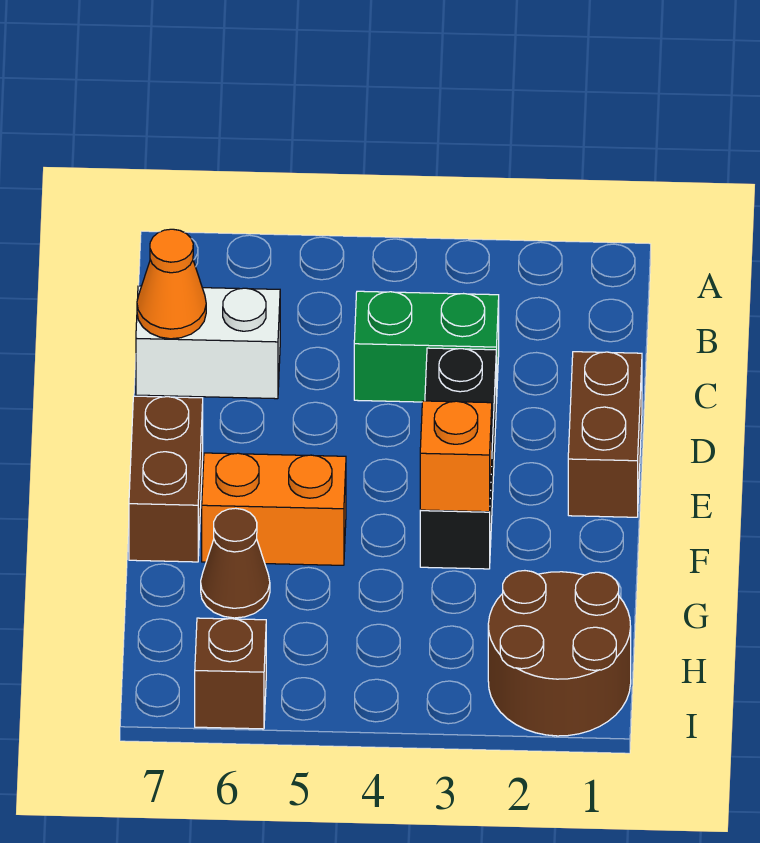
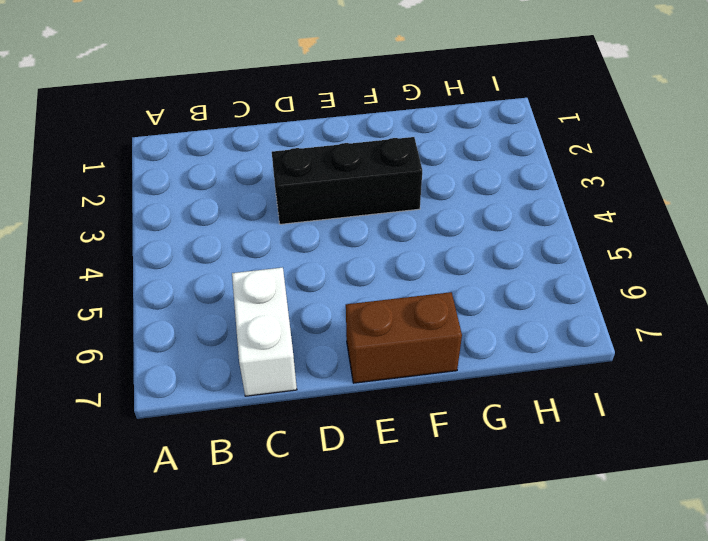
none -> green 1x2 brick [354,291,499,403]
none -> brown 1x2 brick [568,352,642,517]

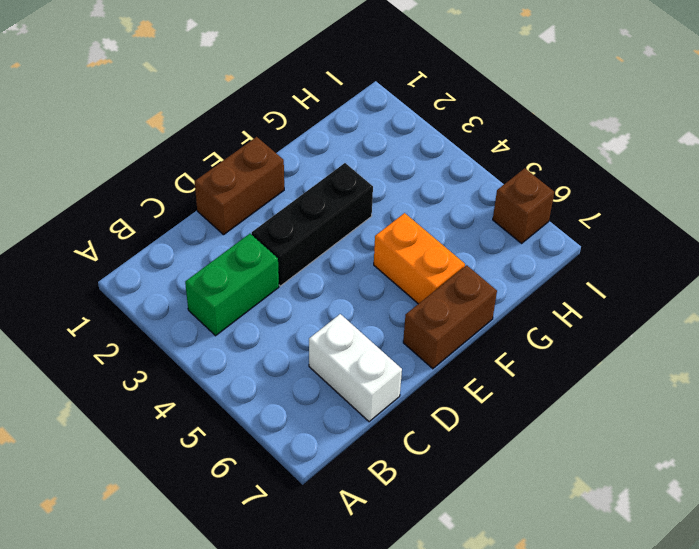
green 1x2 brick [185,234,279,336] -> green 1x2 brick turned to [354,291,499,403]
none -> brown 1x1 cone [201,508,270,618]
none -> brown 2x2 round brick [488,571,631,736]

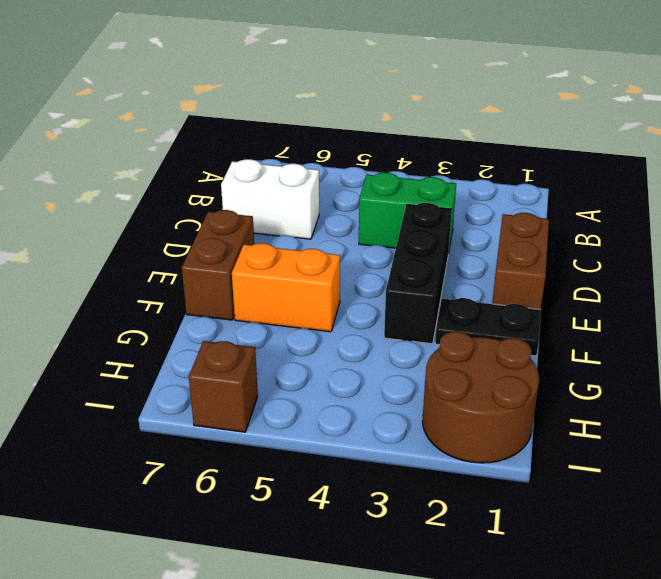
black 1x2 plate [435,298,541,356] -> none
none -> brown 1x1 cone [201,508,270,618]
none -> orange 1x1 cone [137,229,206,339]

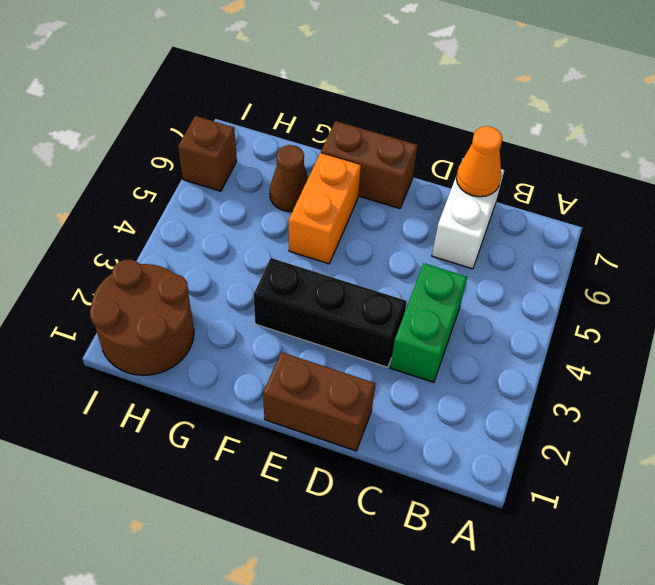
none -> orange 1x1 brick [420,401,492,512]

